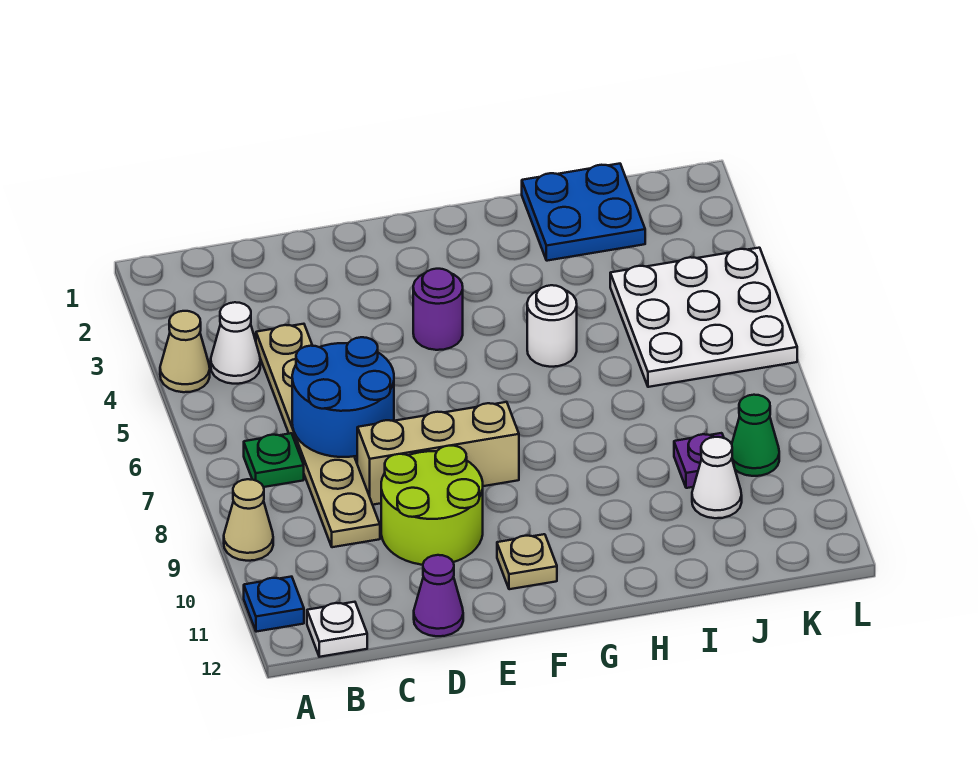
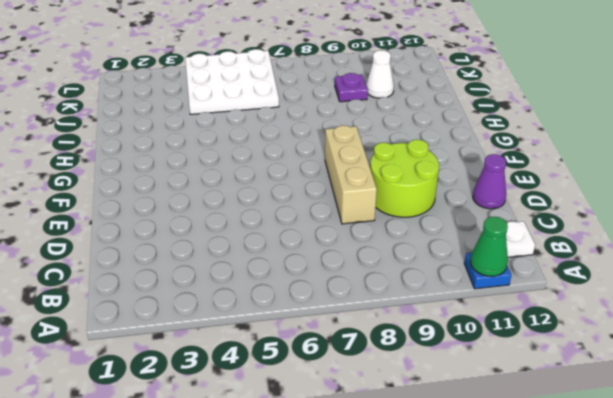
green 1x1 cone [470,217,508,276] -> green 1x1 cone moved to [732,395,779,476]
none -> tan 1x1 cone [160,311,210,392]
none -> tan 1x1 cone [224,479,273,561]
none -> white 1x1 cone [211,302,260,384]

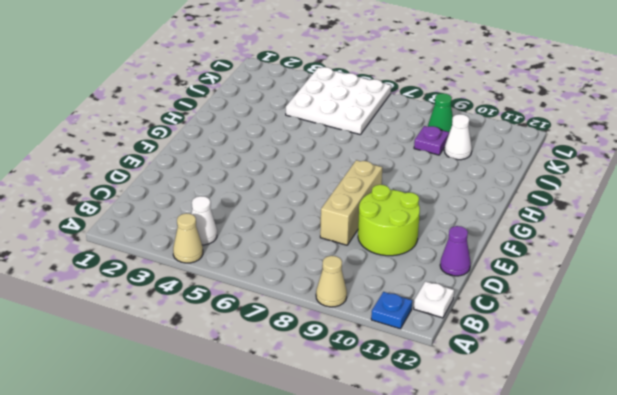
none -> green 1x1 plate [244,433,304,487]
none -> tan 1x6 plate [256,324,380,547]
none -> purple 1x1 round brick [413,269,463,350]

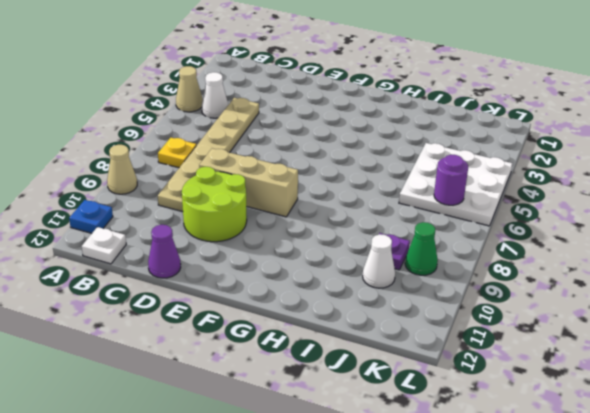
yellow 1x1 plate [158,138,197,168] -> green 1x1 plate [244,433,304,487]
purple 1x1 round brick [434,155,468,205] -> purple 1x1 round brick moved to [413,269,463,350]
none -> tan 1x1 plate [497,534,557,589]
none -> white 1x1 round brick [527,285,577,367]
none -> blue 2x2 plate [522,164,645,261]

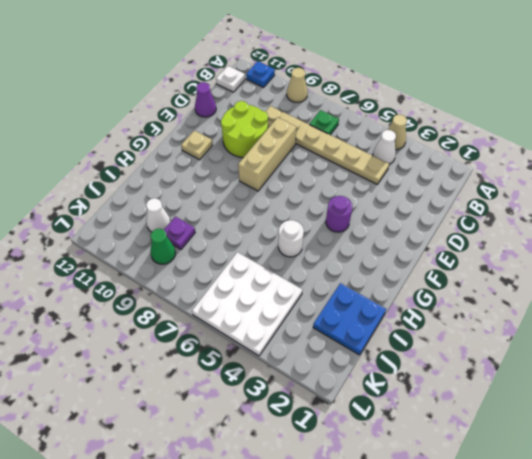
none -> blue 2x2 round brick [292,337,394,457]

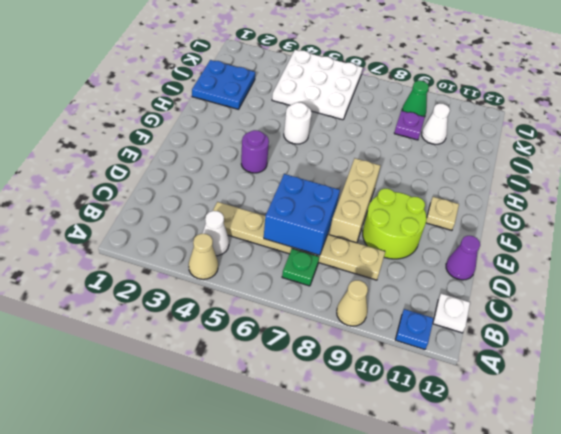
blue 2x2 brick [264,174,340,255] -> blue 2x2 round brick [292,337,394,457]

